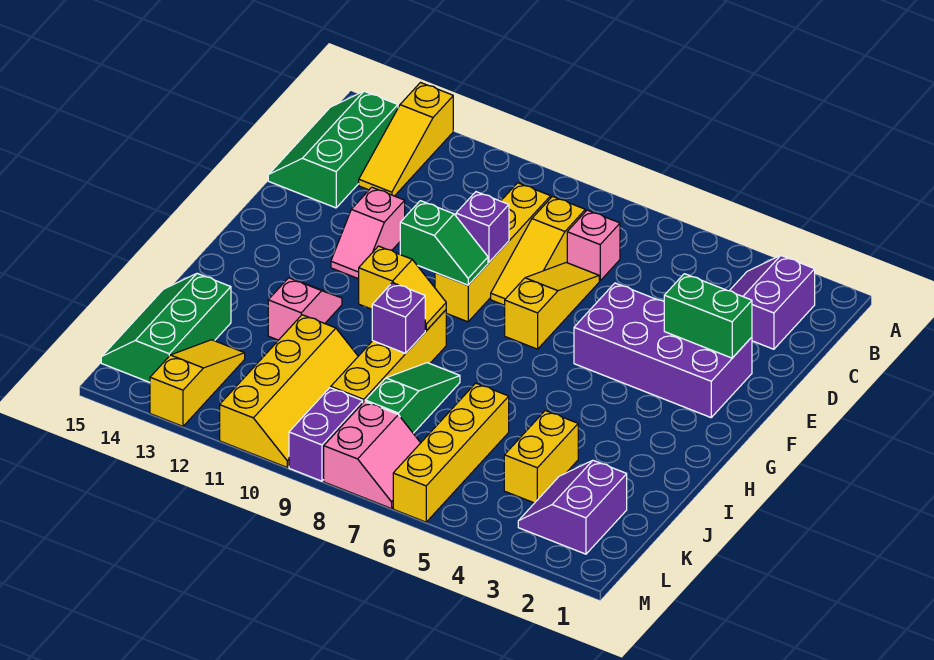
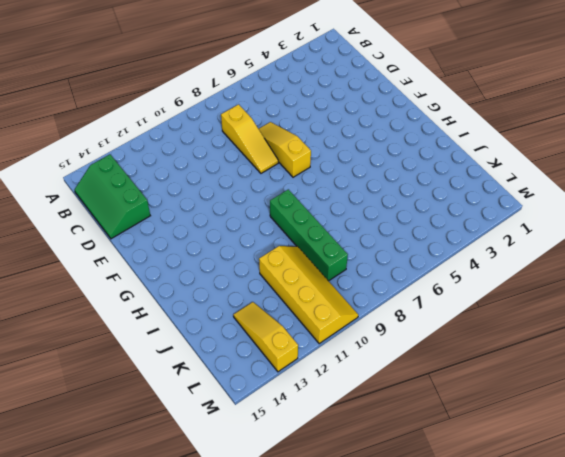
green 1x4 brick [270,189,348,281] -> yellow 1x4 brick [331,310,446,402]
none -> yellow 1x3 slope [359,83,453,196]
none -> purple 2x2 slope [730,256,815,349]
none -> pink 1x1 brick [567,210,620,281]

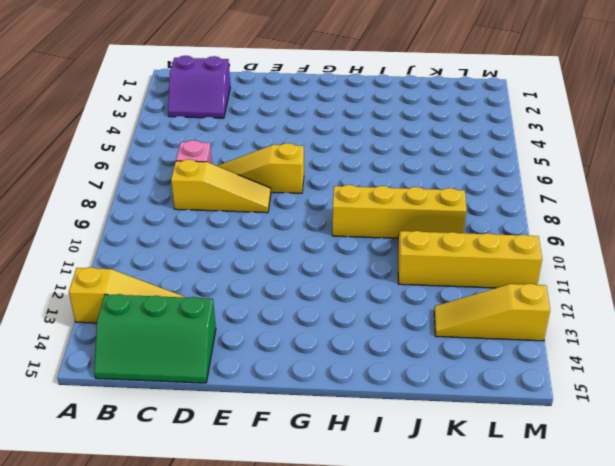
none -> yellow 1x4 brick [435,183,551,322]
none -> purple 2x4 brick [574,283,752,417]
none -> pink 1x2 slope [331,187,405,279]

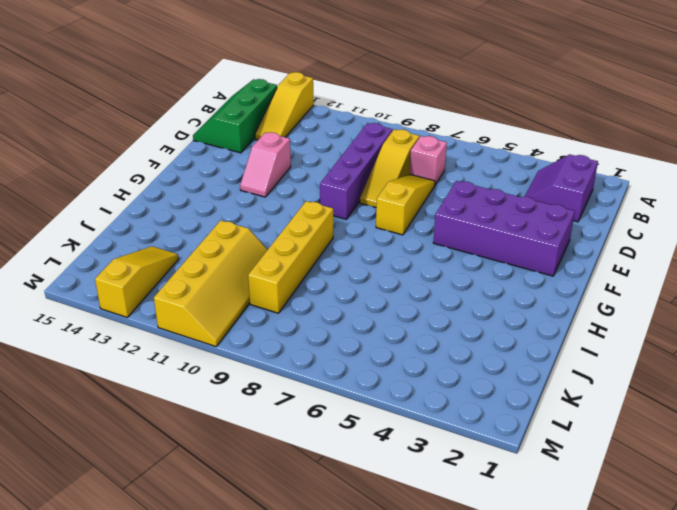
purple 1x4 brick [320,123,393,219] -> yellow 1x4 brick [435,183,551,322]
none -> pink 1x2 slope [268,278,342,340]
none -> green 1x3 slope [365,363,460,433]
none -> yellow 1x2 brick [504,411,578,503]

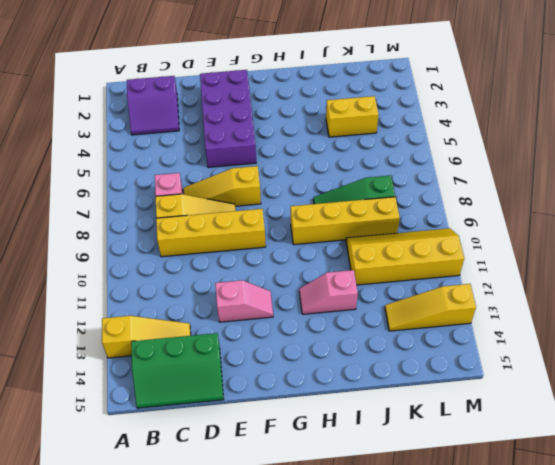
none -> yellow 1x4 brick [393,383,509,522]
none -> green 2x3 slope [101,273,231,382]
none -> purple 2x2 slope [518,460,627,554]

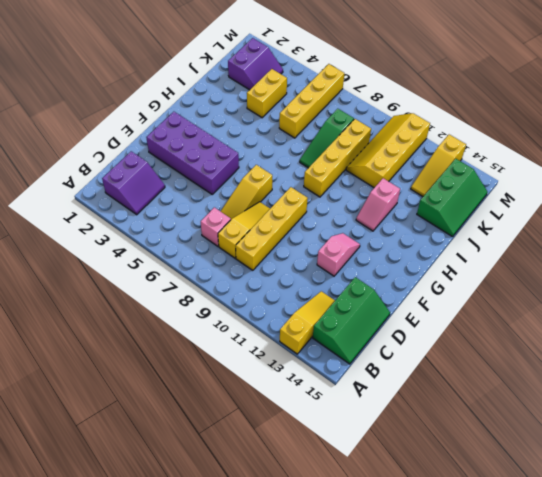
none -> pink 2x2 slope [324,401,420,509]
none -> purple 1x2 brick [289,388,363,481]
none -> green 1x2 brick [664,274,752,358]

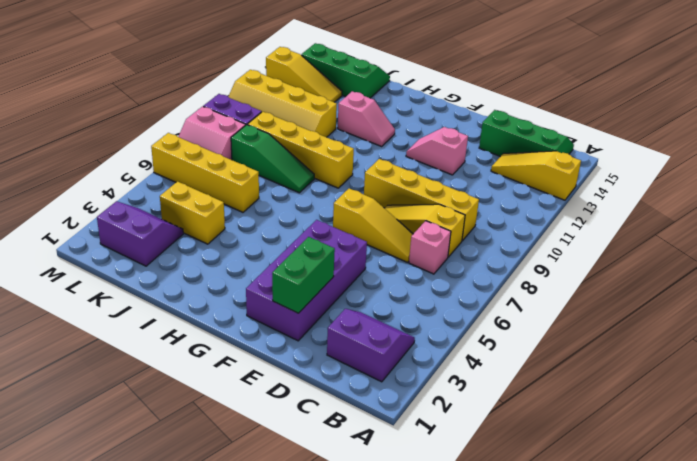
none -> purple 1x1 brick [456,192,509,262]
none -> green 1x2 slope [400,201,488,285]
none -> yellow 1x2 slope [359,246,446,331]

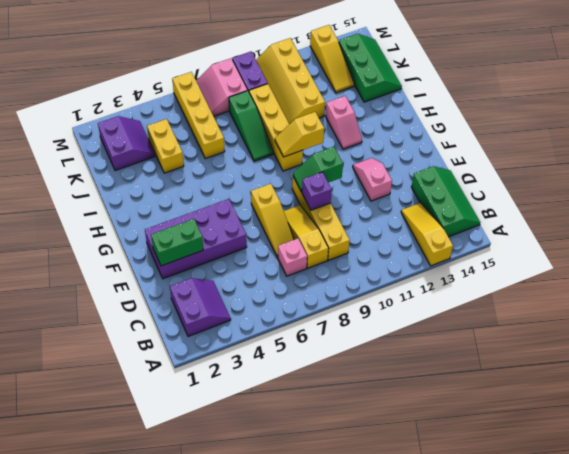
none -> purple 1x1 brick [372,283,425,353]

